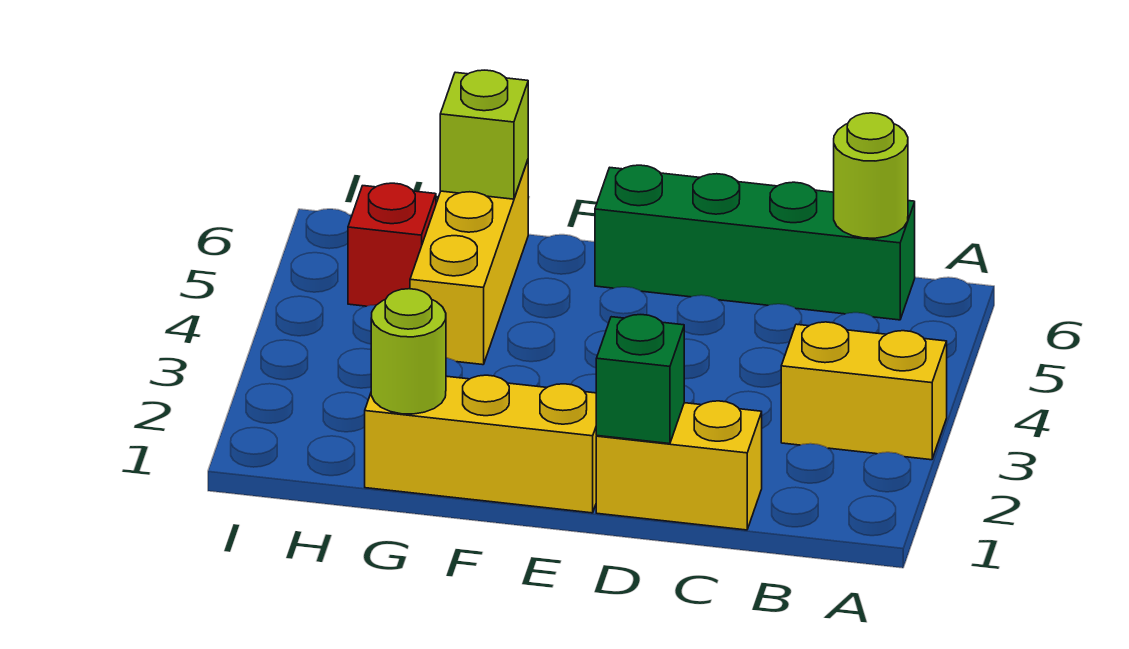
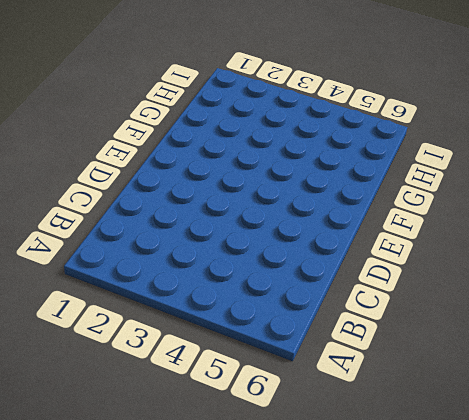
none -> yellow 1x2 brick [781,322,947,460]
none -> green 1x4 brick [595,165,915,320]

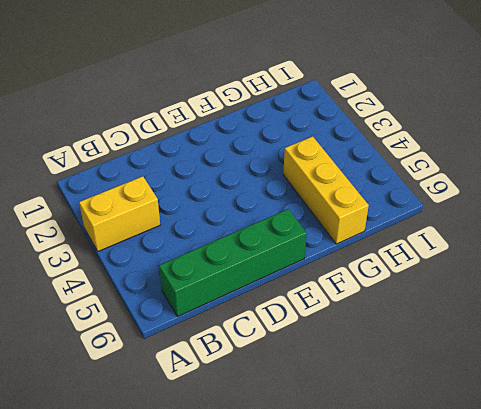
none -> yellow 1x2 brick [596,401,762,530]
none -> yellow 1x3 brick [365,375,597,513]

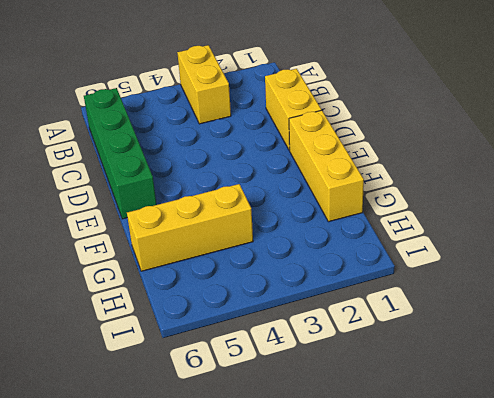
none -> red 1x1 brick [348,183,436,306]
none -> lime 1x1 round brick [834,113,908,238]

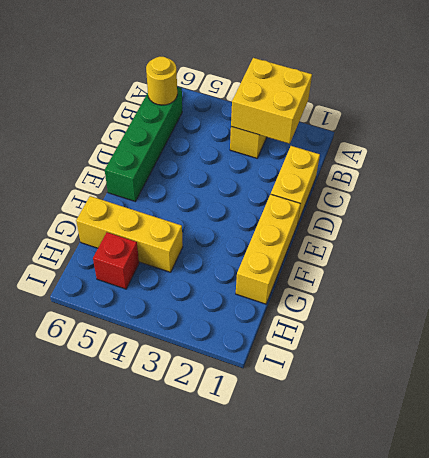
yellow 2x2 brick [231,58,312,144] -> none
yellow 1x1 round brick [146,57,177,105] -> lime 1x1 round brick [834,113,908,238]
none -> green 1x1 brick [596,315,684,444]
none -> lime 1x1 round brick [371,289,446,414]

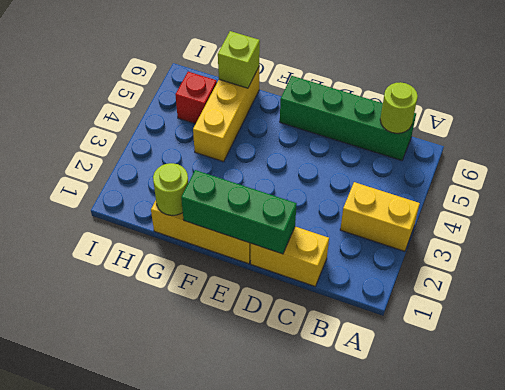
green 1x3 brick [181,170,297,254] -> green 1x1 brick [596,315,684,444]

